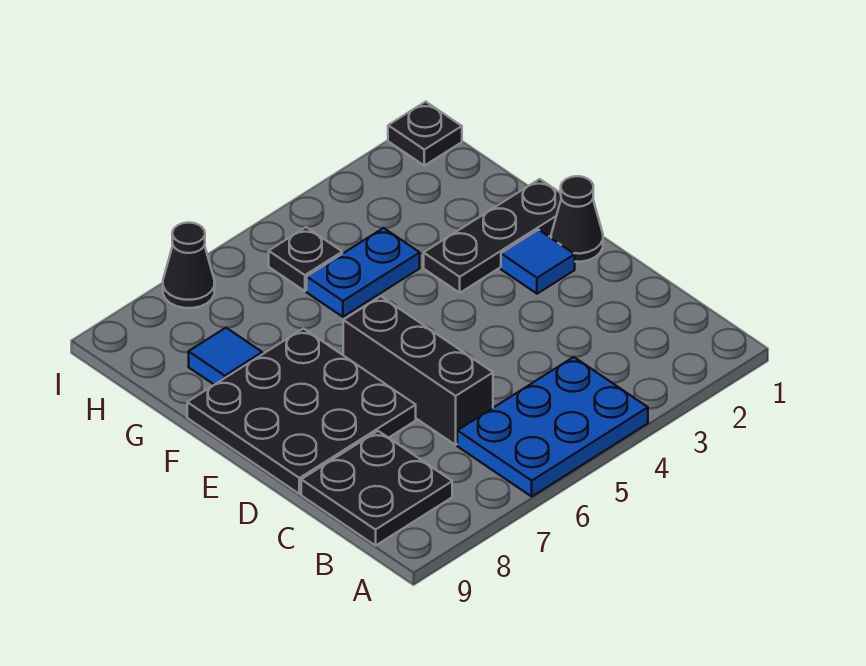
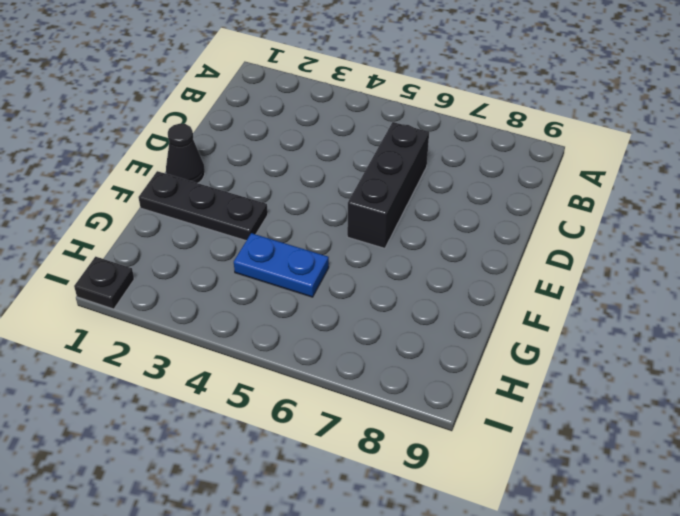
none -> blue 2x3 plate [457,357,648,496]
none -> black 2x2 plate [301,431,452,546]
none -> black 3x3 plate [187,328,416,494]

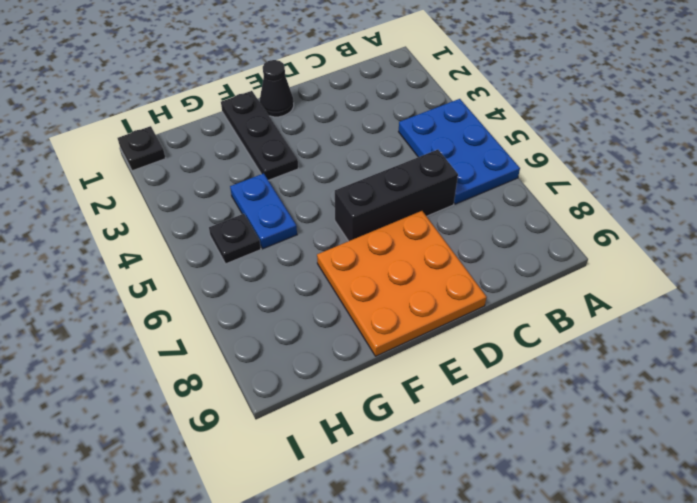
orange 3x3 plate [317,211,487,356] -> black 3x3 plate [187,328,416,494]
none -> black 2x2 plate [301,431,452,546]
none -> blue 1x1 tile [501,230,575,294]
none -> blue 1x1 tile [189,328,262,385]

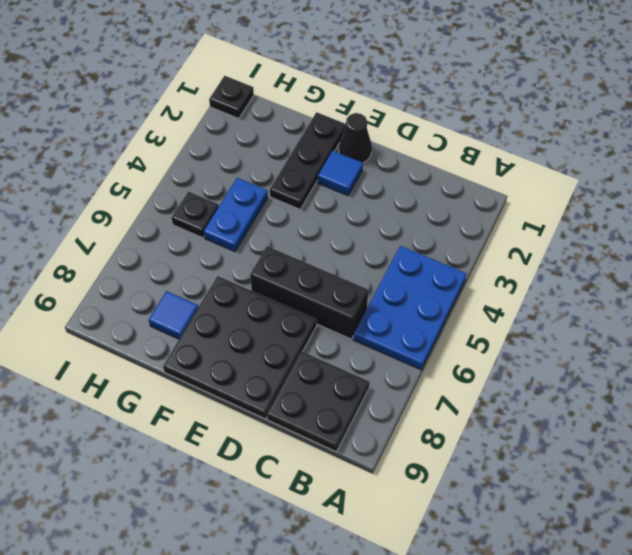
none -> black 1x1 cone [163,223,215,308]

